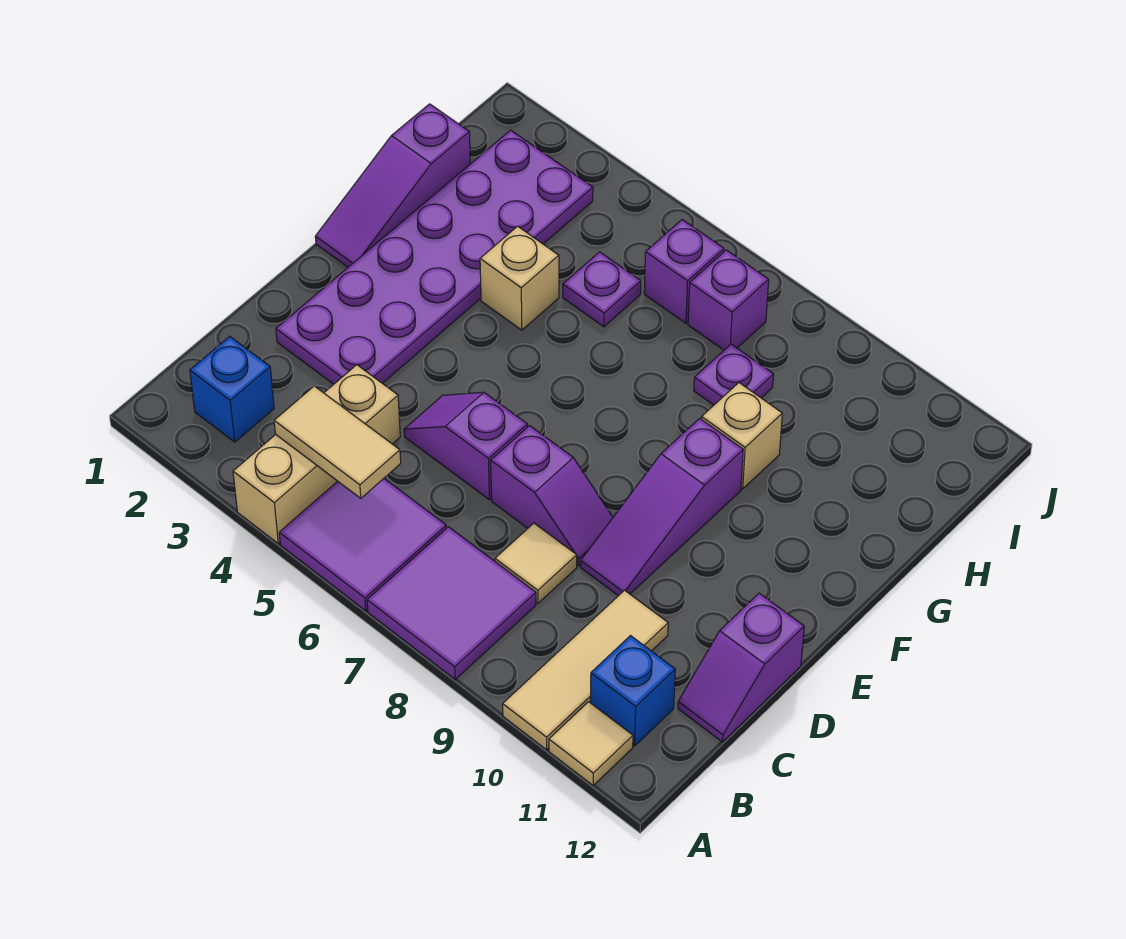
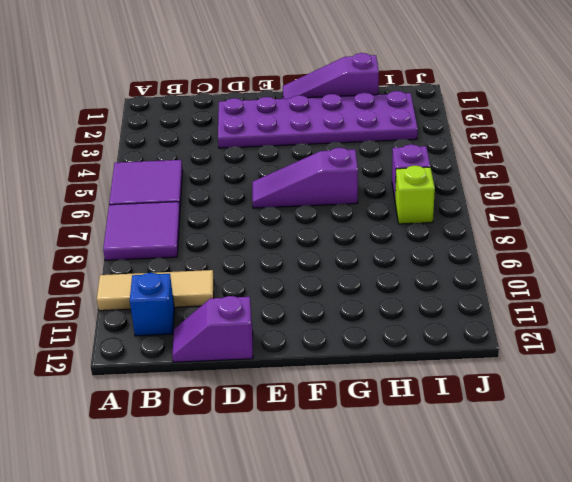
purple 1x3 slope [252,148,358,208] -> purple 1x3 slope moved to [581,418,743,596]
lime 1x1 brick [395,165,435,224] -> purple 1x1 brick [688,250,769,350]
none -> tan 1x3 brick [233,365,400,544]
none -> tan 1x1 tile [549,702,633,786]
none -> blue 1x1 brick [190,337,274,442]

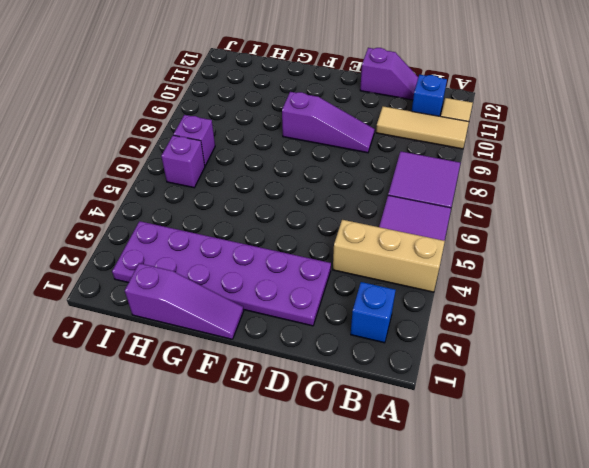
none -> tan 1x1 tile [495,523,577,603]
none -> purple 1x2 slope [404,392,527,500]
none -> purple 1x2 slope [491,426,613,566]

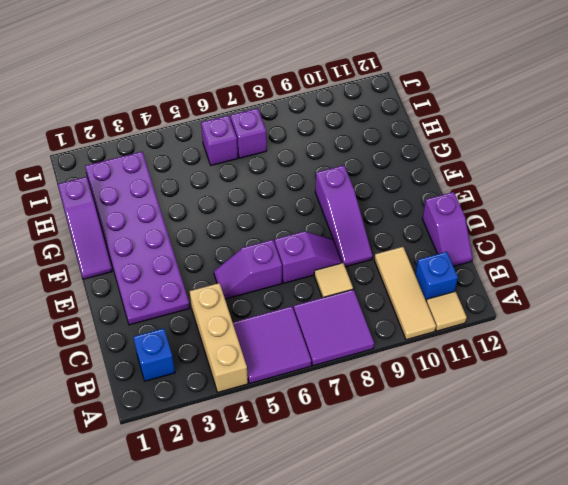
none -> tan 1x1 brick [480,226,559,330]
none -> tan 1x1 brick [701,383,782,489]
none -> purple 1x1 plate [563,252,641,327]

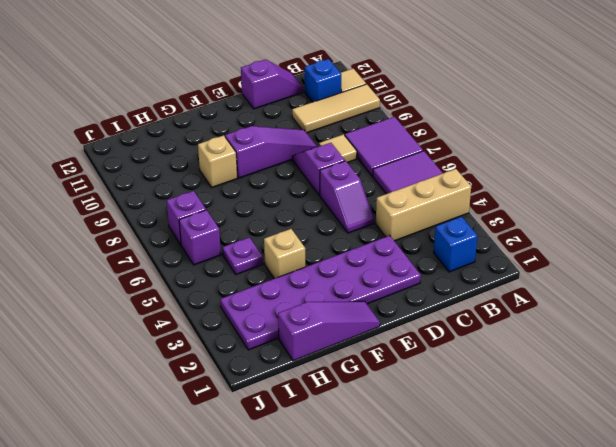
none -> purple 1x1 plate [694,344,774,405]
none -> tan 1x2 tile [274,386,401,498]

